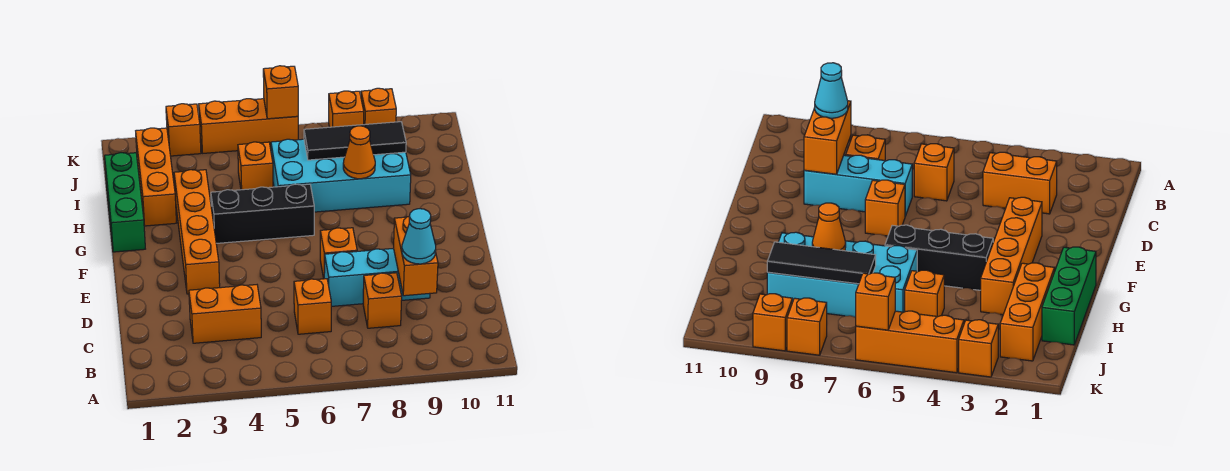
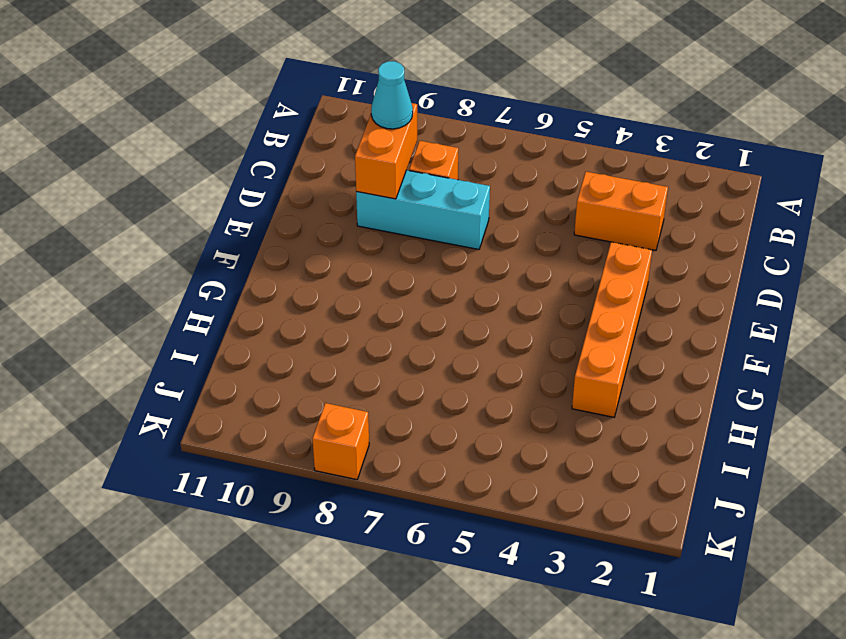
none -> orange 1x1 brick [294,279,331,334]
none -> orange 1x1 brick [320,228,357,278]
none -> green 1x3 brick [105,153,145,252]

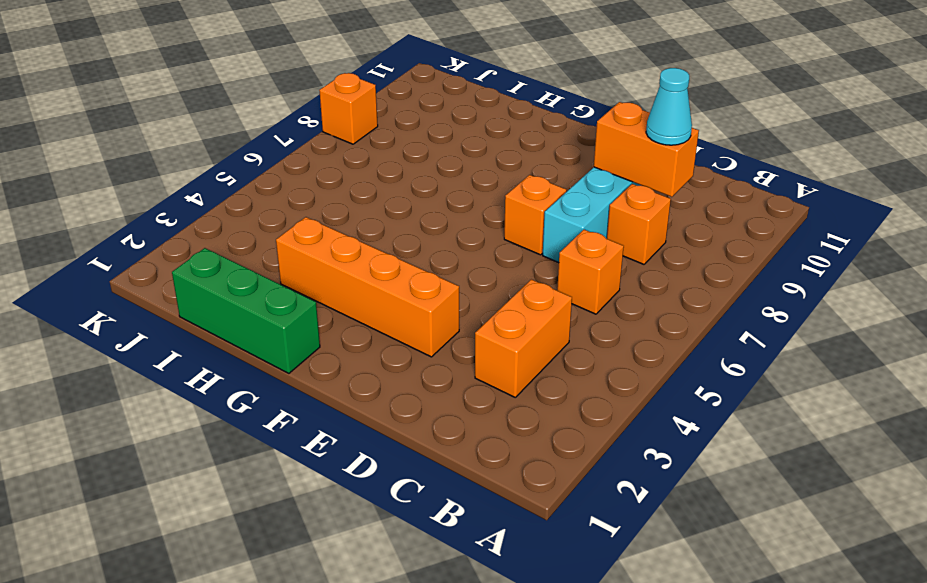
none -> black 1x3 brick [211,184,314,243]
none -> orange 1x3 brick [136,128,176,226]
none -> cyan 2x4 brick [271,139,411,212]

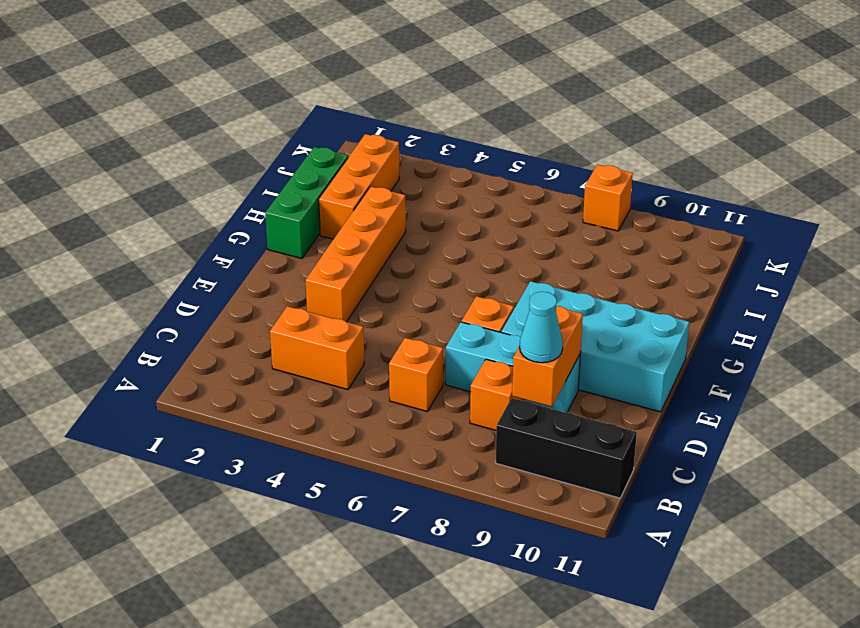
black 1x3 brick [495,398,637,498] -> black 1x3 brick moved to [211,184,314,243]
cyan 2x4 brick [502,281,689,412] -> cyan 2x4 brick moved to [271,139,411,212]
none -> orange 1x1 brick [238,142,273,190]
none -> orange 1x1 brick [166,104,201,156]
none -> orange 1x3 brick [199,99,298,153]

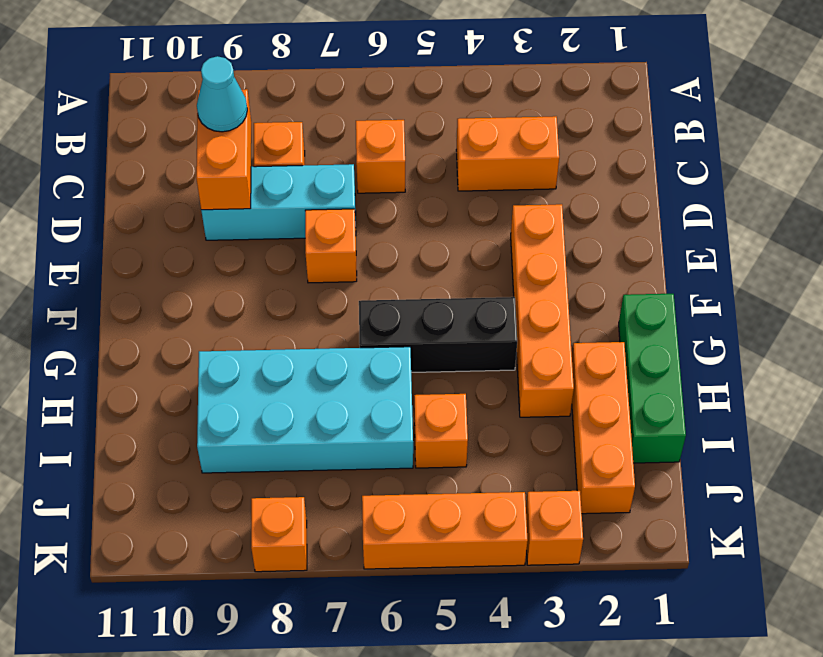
none -> orange 1x1 brick [361,88,396,125]
none -> orange 1x1 cone [343,126,375,179]
none -> black 1x3 tile [304,122,406,160]

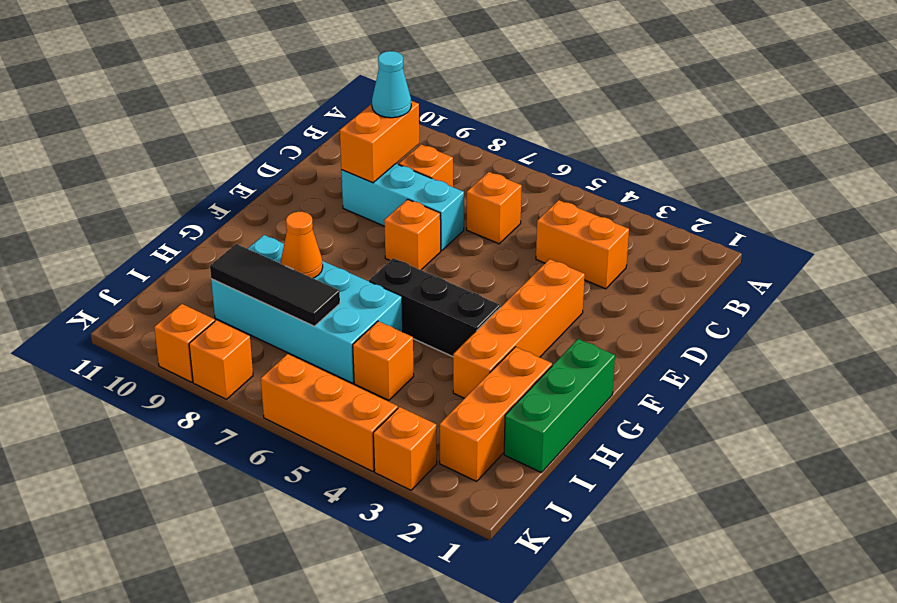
none -> orange 1x1 brick [263,66,298,119]

